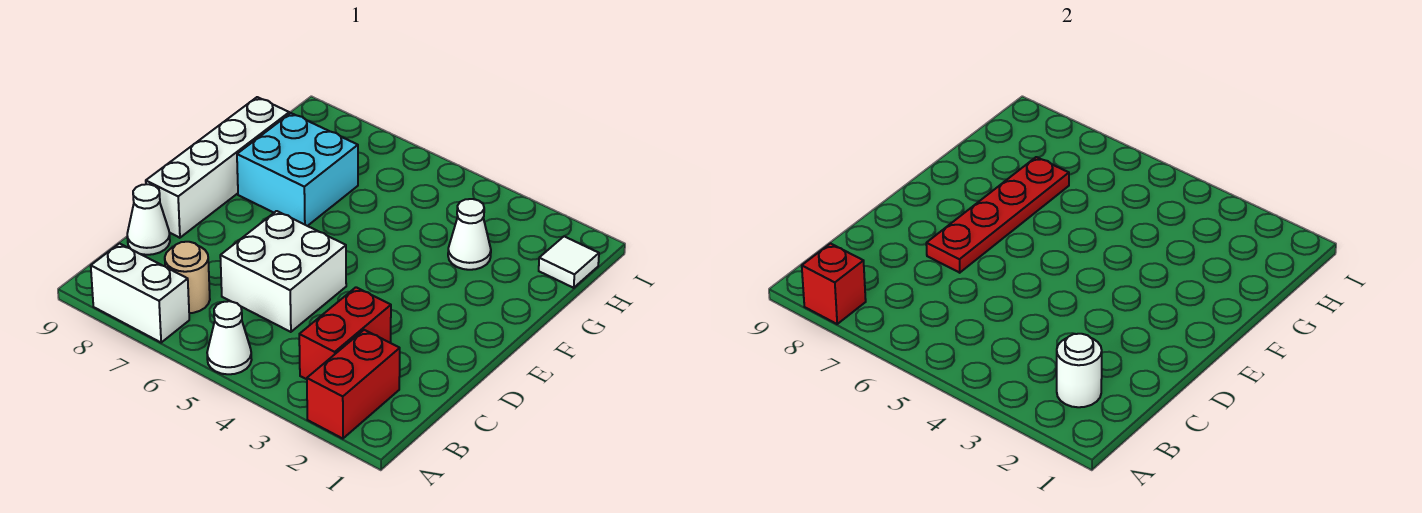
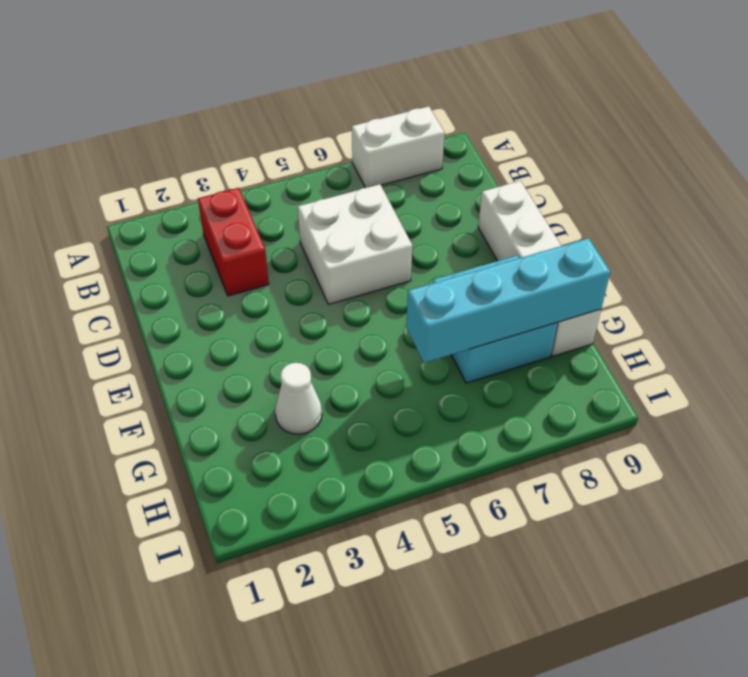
cyan 1x4 brick [406,238,610,363] -> red 1x4 plate [926,157,1069,273]
none -> red 1x2 brick [307,330,400,439]
none -> white 1x1 cone [207,301,252,374]
none -> tan 1x1 round brick [165,242,210,313]

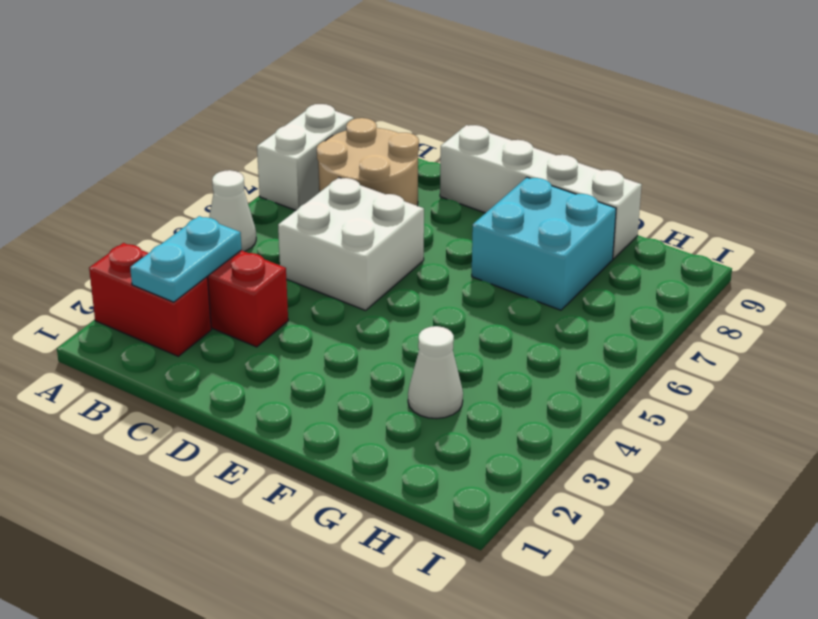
cyan 1x2 plate [130,216,242,302] -> white 1x1 round brick [1057,334,1102,407]
tan 2x2 round brick [317,118,419,206] -> tan 1x1 round brick [165,242,210,313]
none -> white 1x1 cone [127,184,170,255]
none -> white 1x1 tile [539,236,599,288]
none -> red 1x1 brick [802,244,866,324]

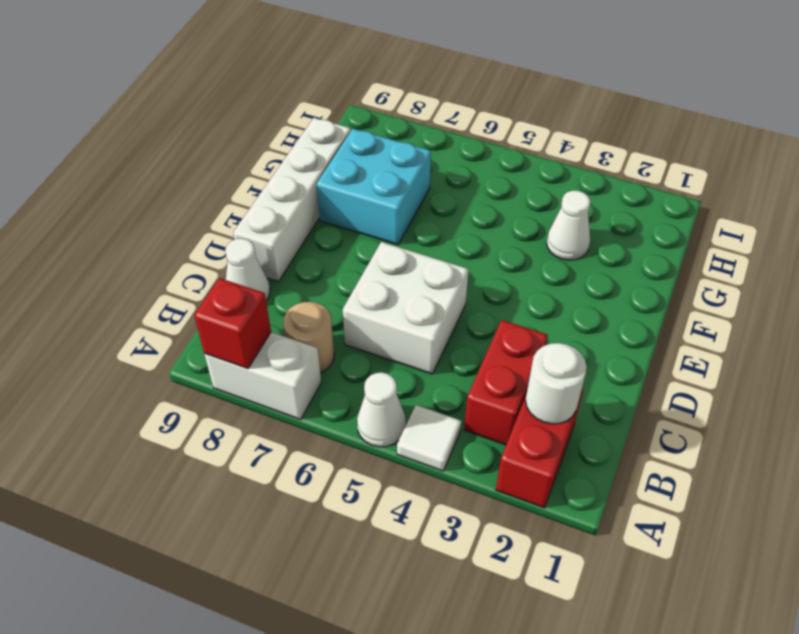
white 1x1 tile [397,405,462,471] -> white 1x1 tile moved to [539,236,599,288]
none -> red 1x4 plate [926,157,1069,273]

